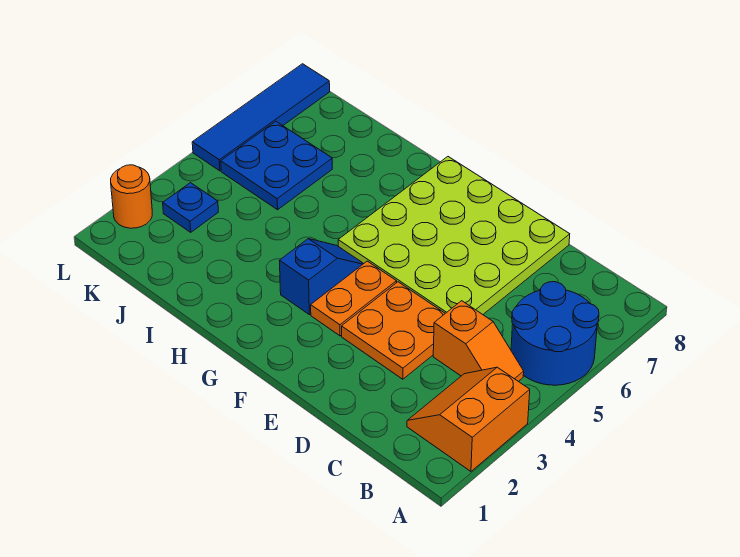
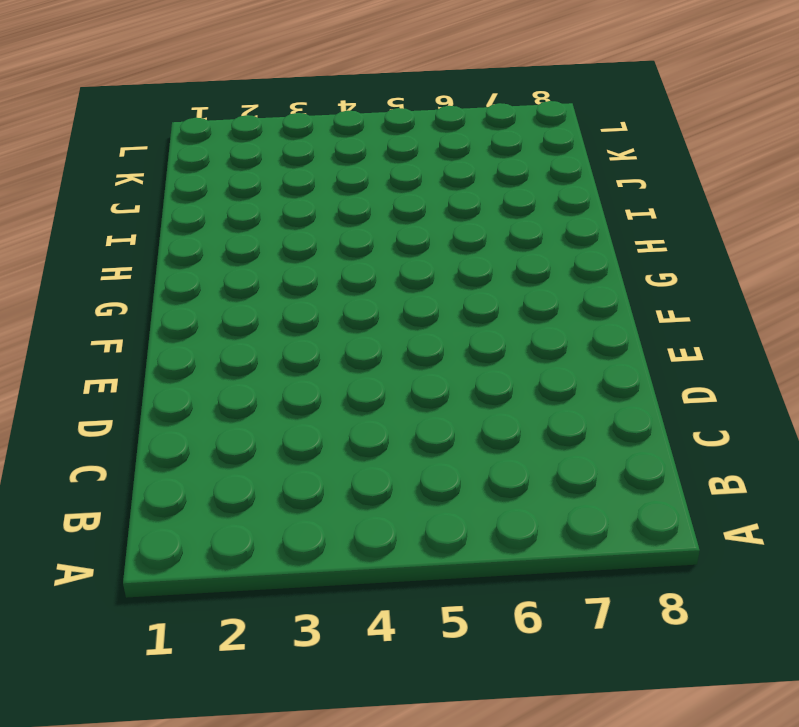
none -> orange 2x2 slope [407,367,530,471]
none -> blue 2x2 round brick [511,282,599,385]

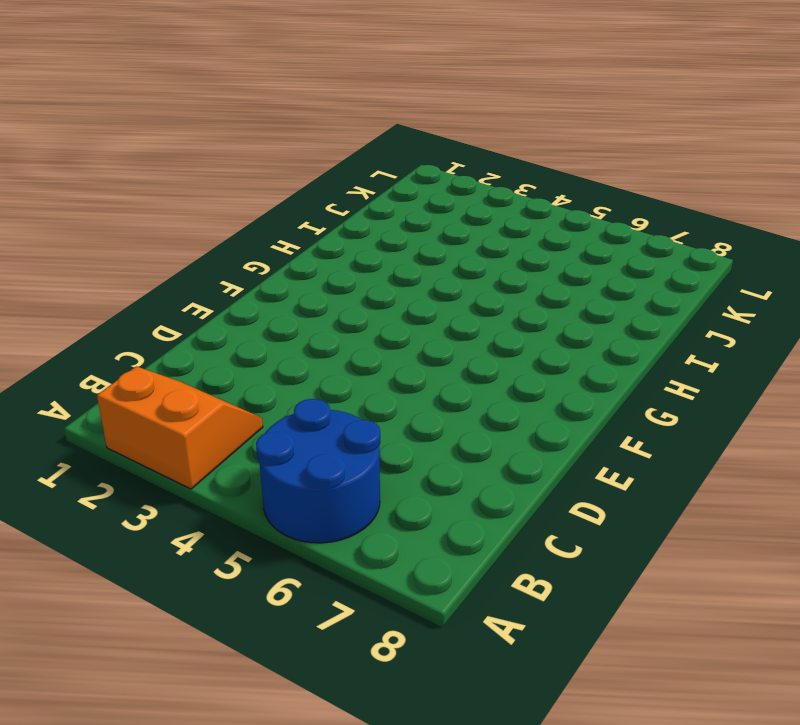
none -> orange 1x2 slope [433,301,524,381]
none -> orange 2x2 plate [342,282,445,379]

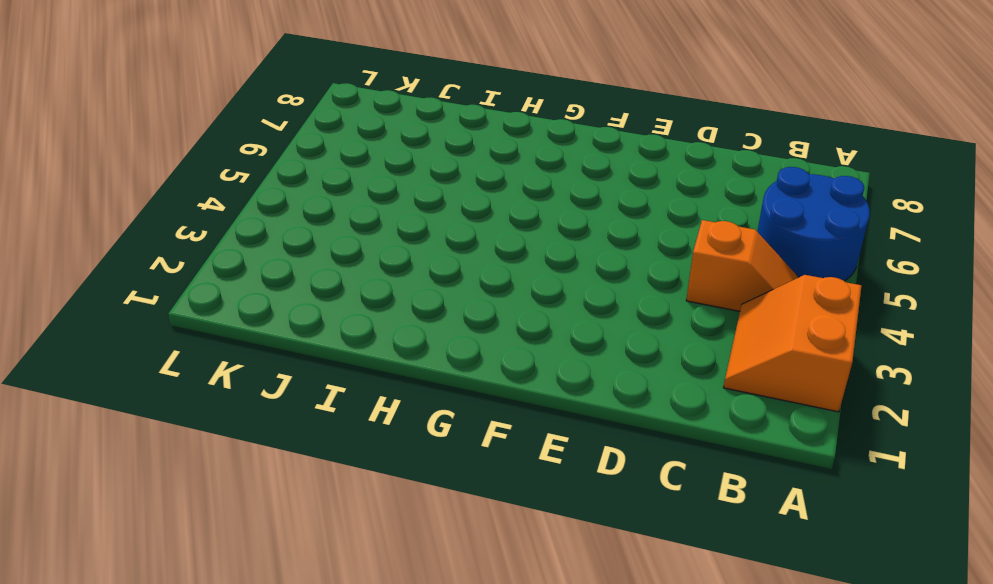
none -> orange 2x2 plate [342,282,445,379]
none -> lime 4x4 plate [338,157,570,314]

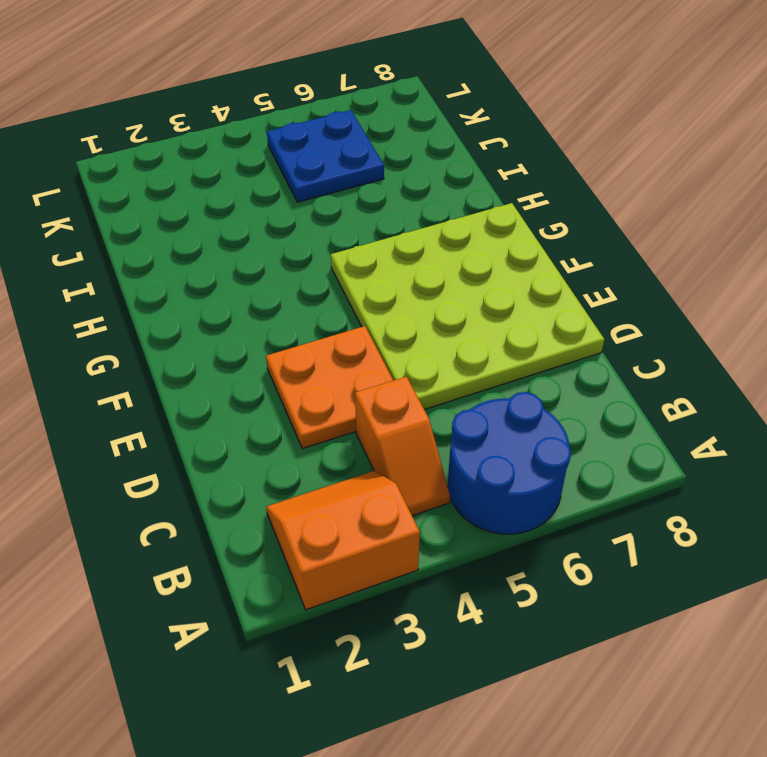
none -> orange 1x2 plate [311,261,397,336]
none -> blue 1x2 slope [279,239,364,315]

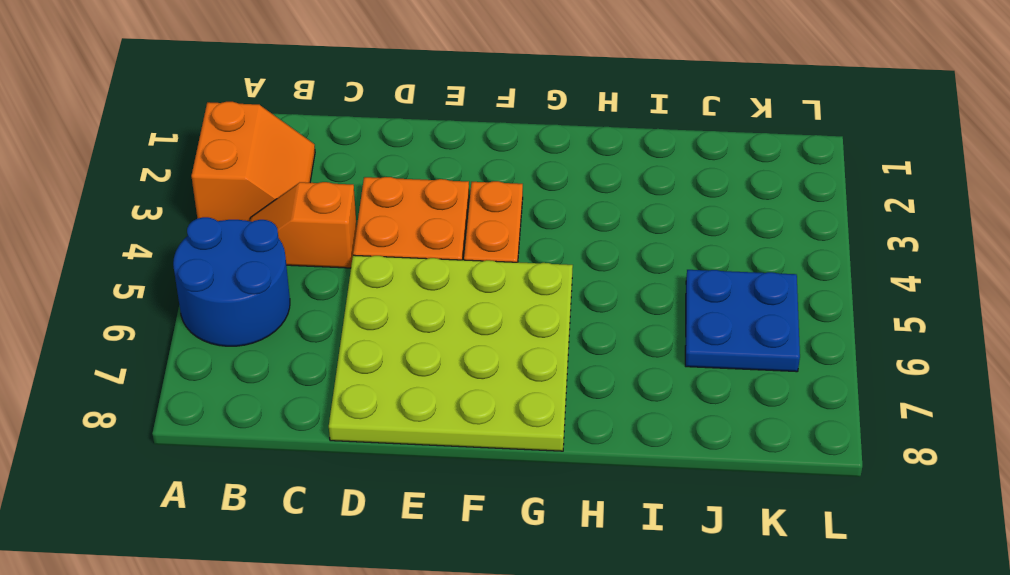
none -> blue 1x2 slope [279,239,364,315]
none -> blue 1x1 plate [163,183,218,232]

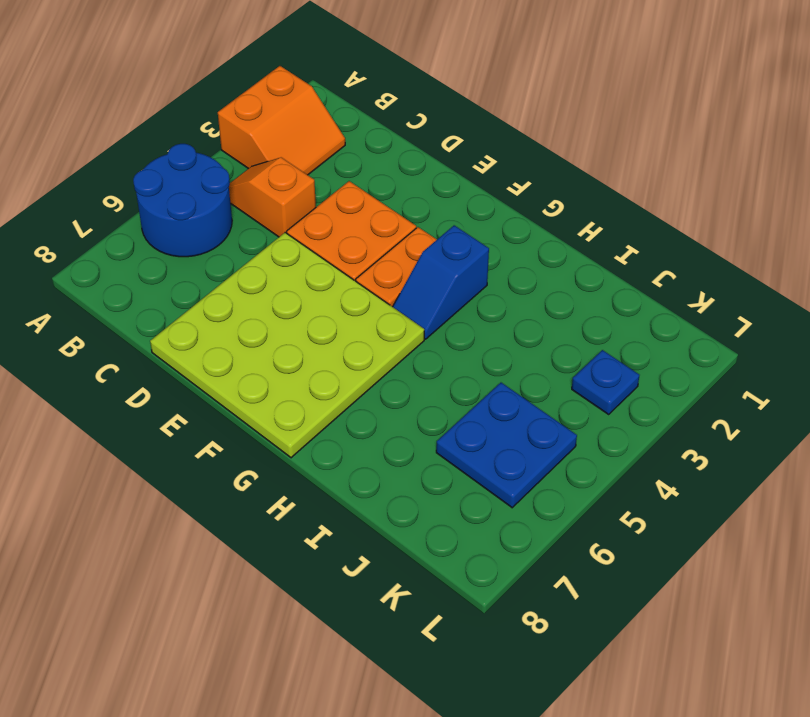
none -> orange 1x1 round brick [111,165,152,228]
none -> blue 1x4 tile [192,64,330,171]

